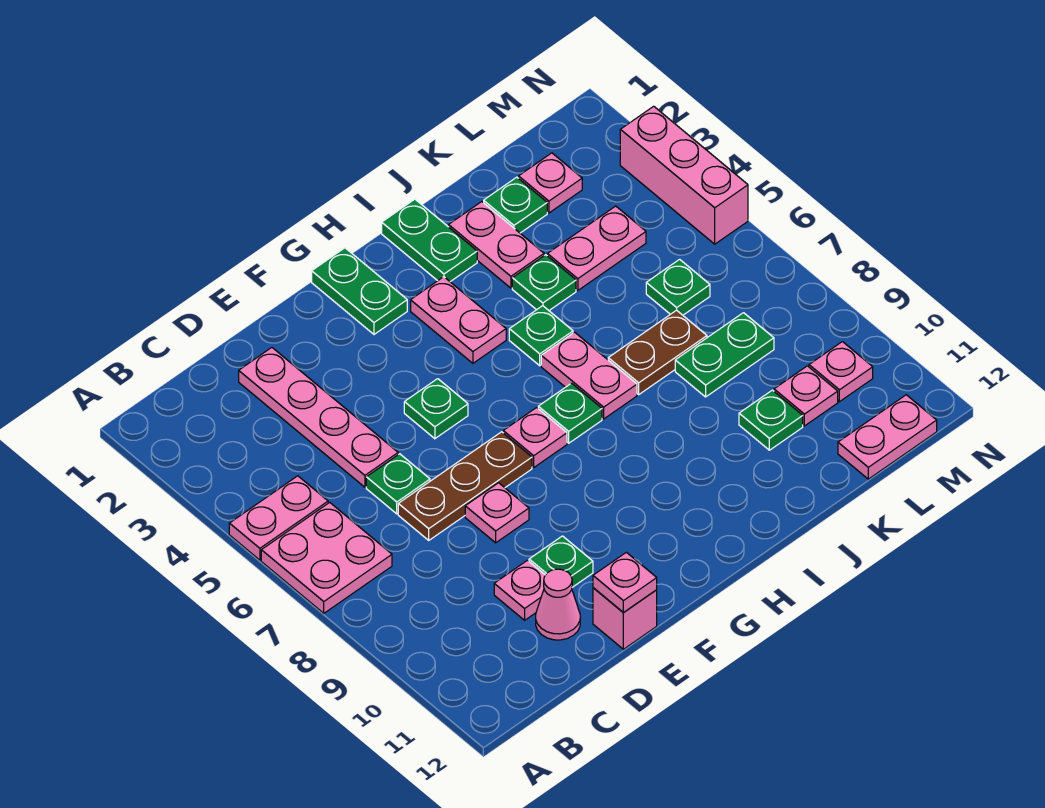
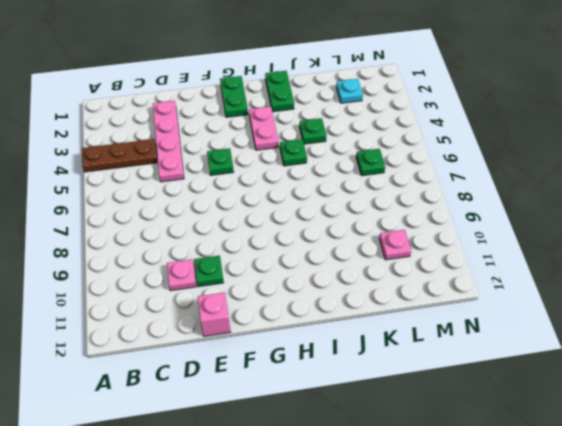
brown 1x3 plate [82,139,157,172] -> brown 1x3 plate moved to [398,432,532,540]
cyan 1x1 plate [336,79,363,103] -> pink 1x1 plate [519,153,582,213]
none -> pink 1x2 plate [229,476,328,560]
none -> pink 2x2 plate [261,502,392,613]
none -> green 1x1 plate [366,454,430,514]
none -> pink 1x1 cone [536,569,580,640]

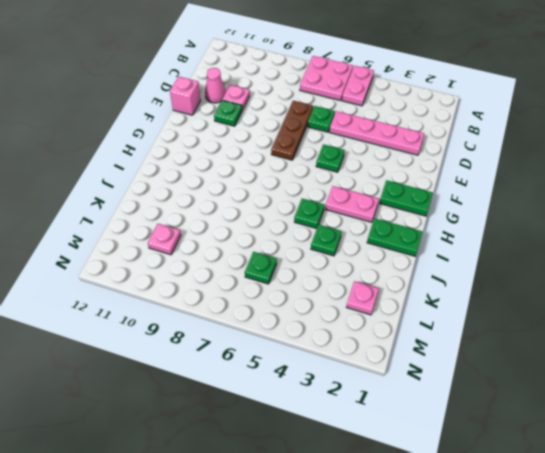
none -> pink 1x1 plate [465,483,529,543]
none -> pink 1x1 plate [503,408,567,467]
none -> green 1x1 plate [538,383,602,443]
none -> pink 1x2 plate [541,332,637,419]

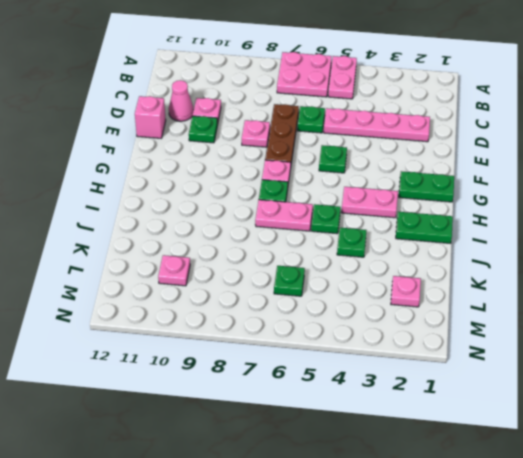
none -> pink 1x2 plate [449,202,544,288]
none -> brown 1x2 plate [608,310,707,394]
none -> green 1x1 plate [484,177,547,233]
none -> pink 1x2 plate [547,206,646,290]

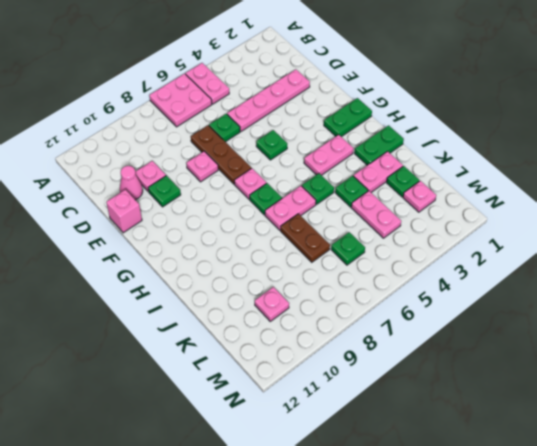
none -> green 1x2 plate [675,313,774,397]
none -> green 1x1 plate [739,390,803,450]
none -> pink 1x2 plate [838,395,937,479]
none -> pink 1x1 plate [809,342,873,402]

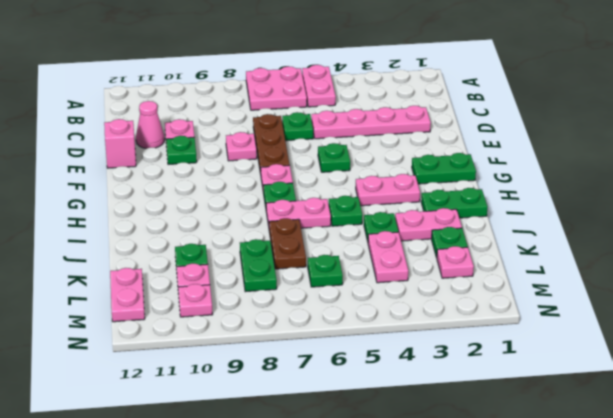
none -> pink 1x3 brick [620,106,748,244]
none -> pink 1x1 plate [593,552,657,613]

